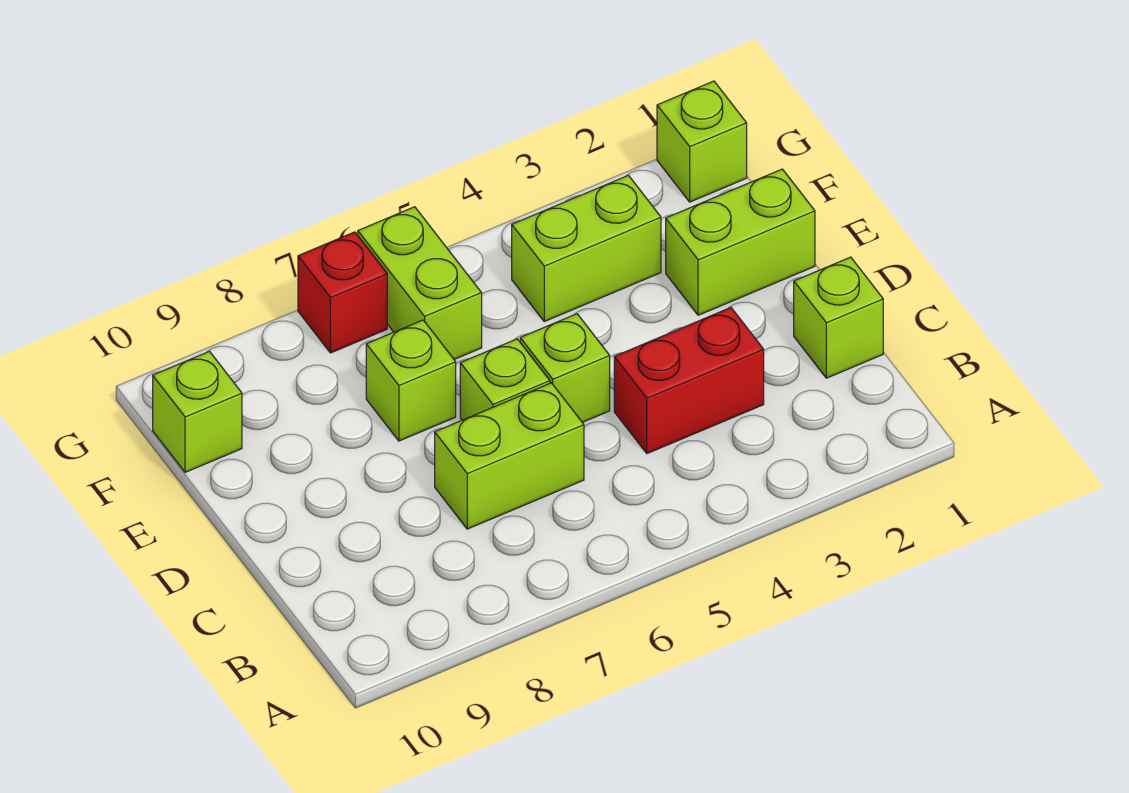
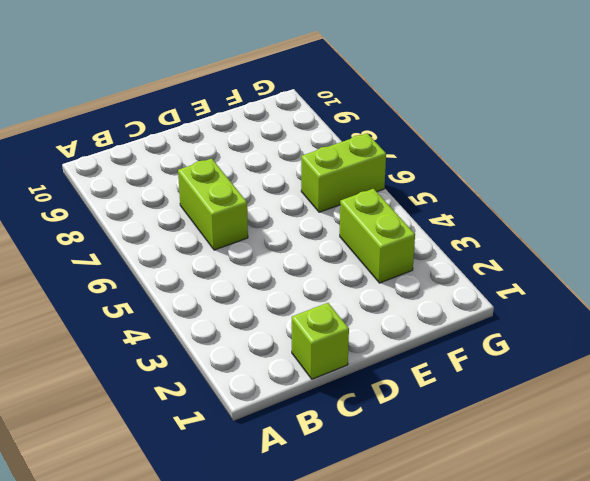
none -> red 1x2 brick [614,308,764,454]
none -> lime 1x1 brick [520,314,610,422]
none -> lime 1x1 brick [460,339,550,420]

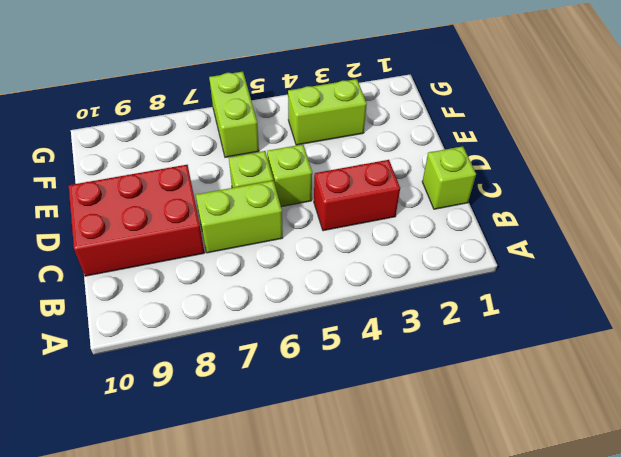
red 2x3 brick [69,165,205,276] -> none
none -> lime 1x2 brick [666,169,815,315]
none -> lime 1x1 brick [366,320,456,441]
none -> lime 1x1 brick [153,351,242,472]

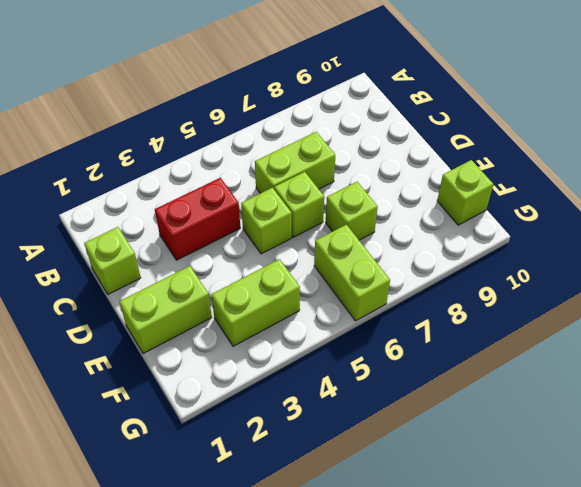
none -> lime 1x1 brick [657,81,747,202]
none -> red 1x1 brick [298,232,387,353]

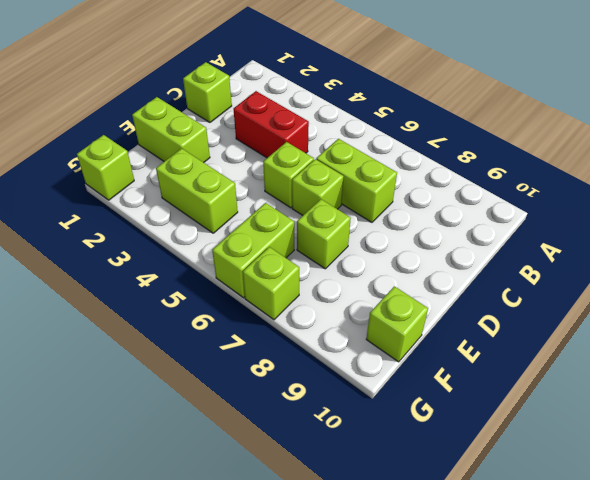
lime 1x1 brick [243,247,299,320] -> red 1x1 brick [298,232,387,353]

